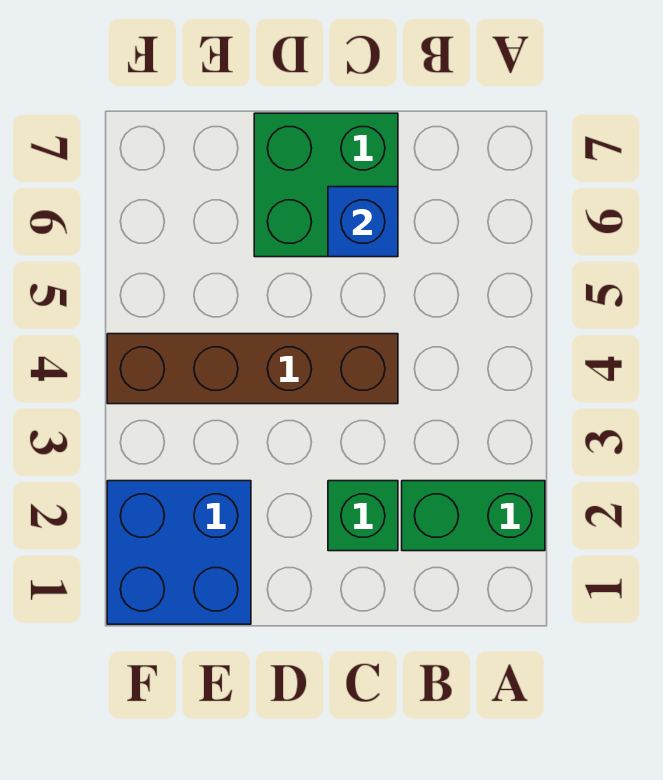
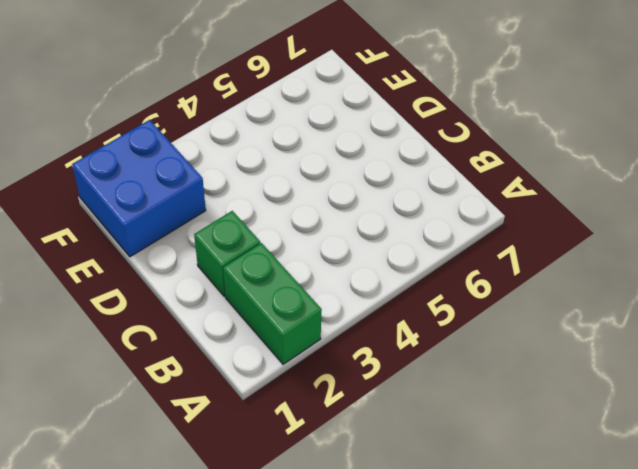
none -> brown 1x4 brick [107,334,398,404]
none -> green 2x2 brick [254,113,398,257]

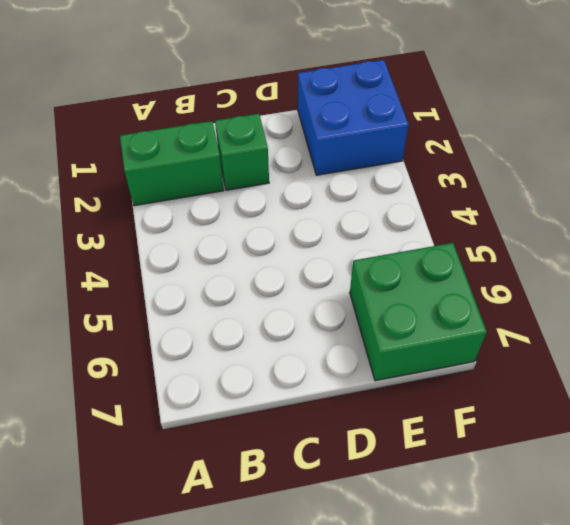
green 2x2 brick [350,243,487,381] -> green 2x2 brick moved to [254,113,398,257]
none -> brown 1x4 brick [107,334,398,404]
none -> blue 1x1 brick [328,187,398,257]

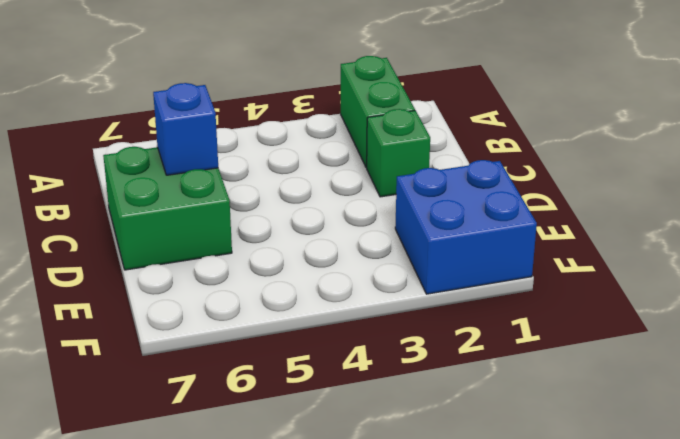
none -> brown 1x4 brick [107,334,398,404]

